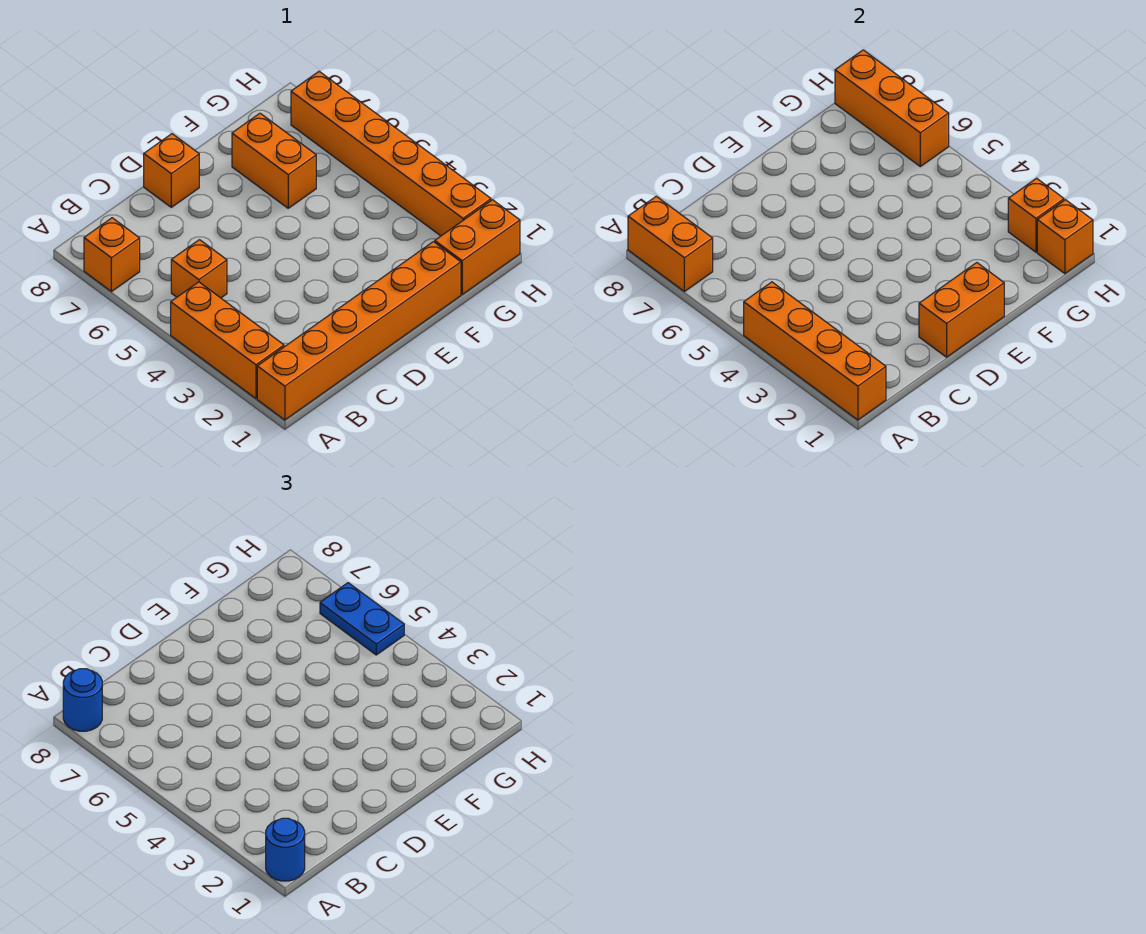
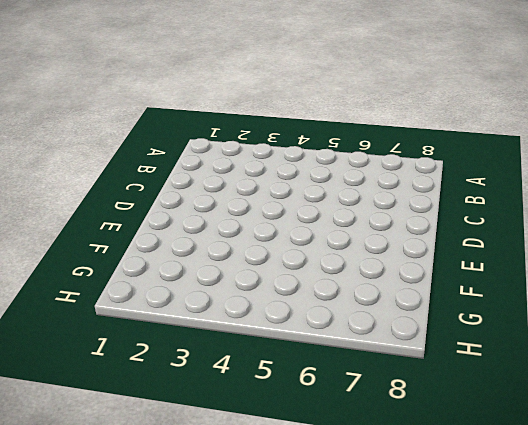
none -> orange 1x6 brick [257,242,461,420]
none -> orange 1x3 brick [171,282,284,398]
none -> orange 1x1 brick [84,218,140,292]

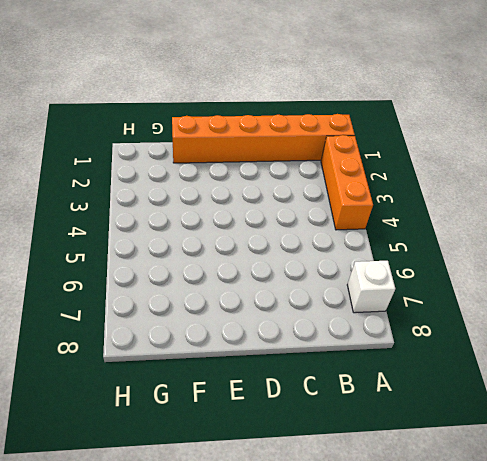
white 1x1 brick [347,261,395,313] -> orange 1x1 brick [84,218,140,292]
none -> orange 1x1 brick [171,240,227,298]
none -> orange 1x1 brick [144,134,199,207]
none -> orange 1x2 brick [232,113,316,208]

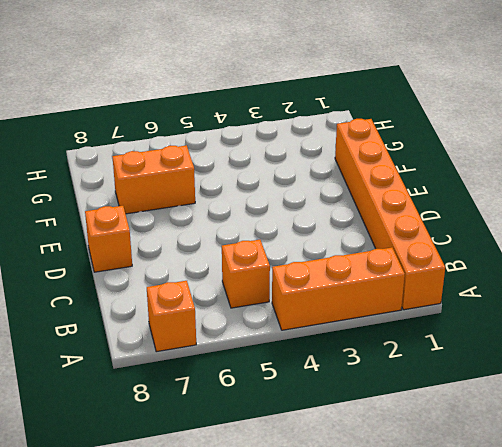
none -> orange 1x2 brick [435,200,520,294]
none -> orange 1x6 brick [291,72,491,236]
none -> orange 1x4 brick [744,282,886,420]

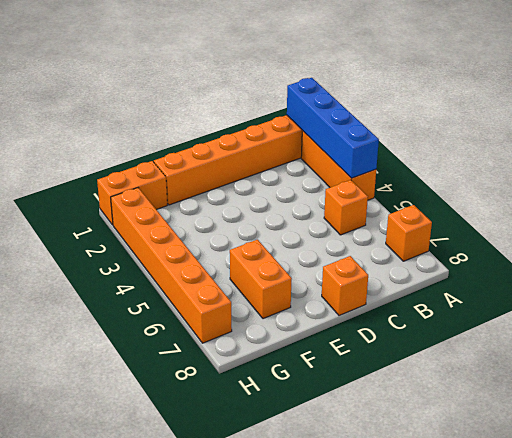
blue 1x4 brick [287,78,379,178] -> orange 1x4 brick [744,282,886,420]
none -> orange 1x2 brick [628,196,713,292]
none -> orange 1x2 brick [919,263,1004,357]
none -> orange 1x1 brick [1037,200,1093,274]

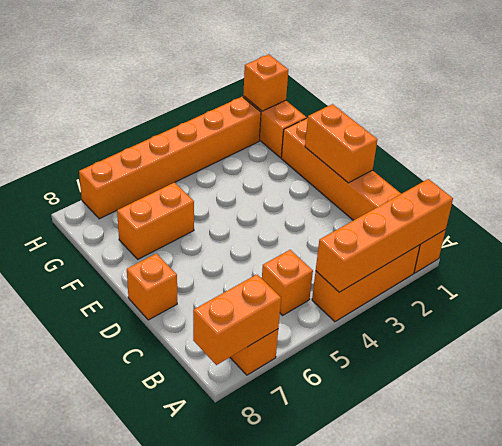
none -> orange 1x1 brick [1008,178,1064,252]
none -> orange 1x3 brick [835,50,949,167]
none -> blue 1x1 round brick [266,818,305,881]

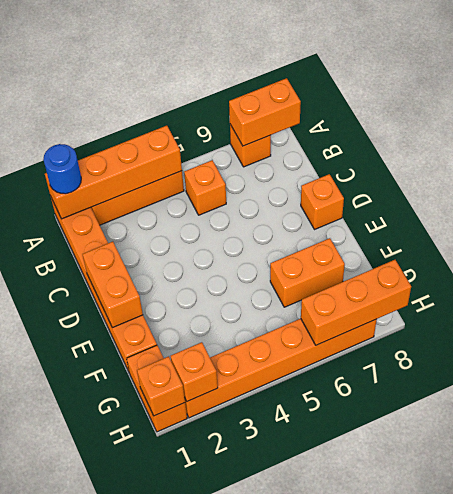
none -> blue 1x1 round brick [63,669,102,731]
none -> blue 1x2 plate [320,583,404,655]

